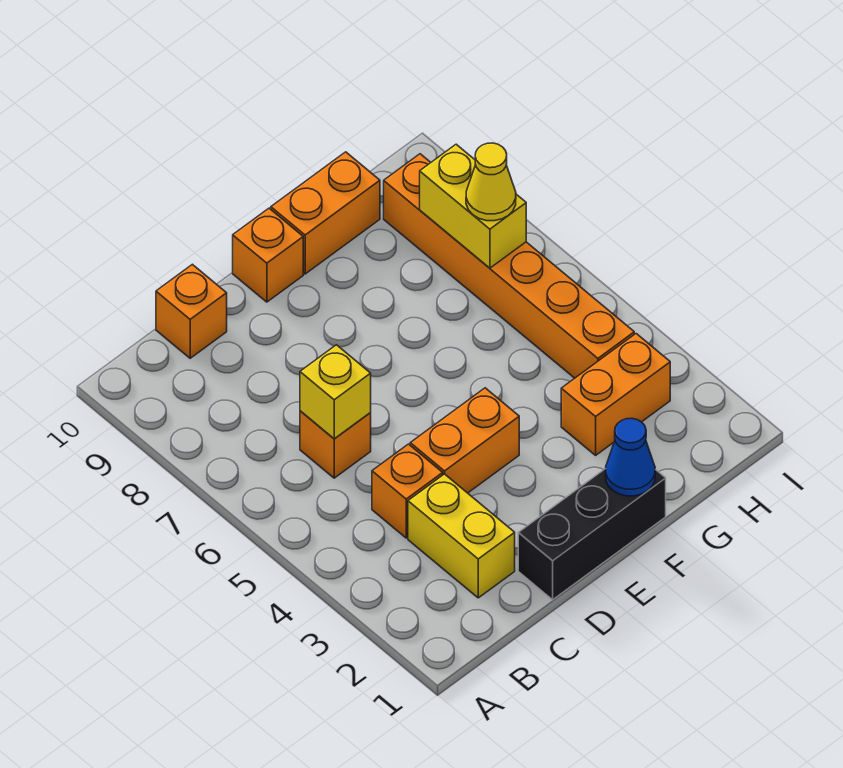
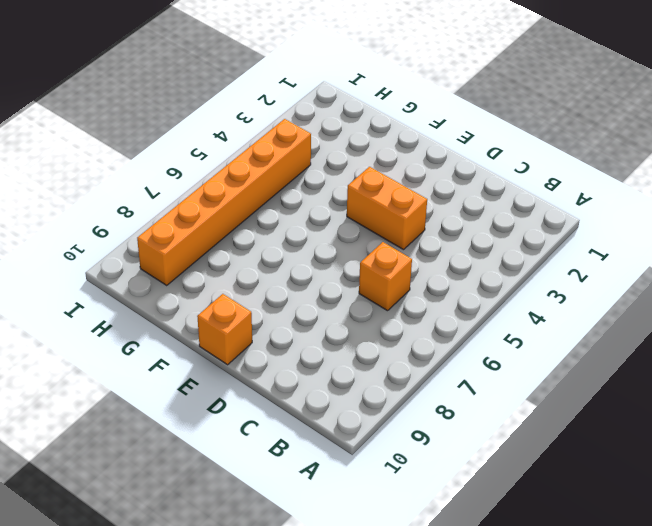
none -> yellow 1x2 brick [408,474,515,598]
none -> orange 1x1 brick [372,444,443,538]
none -> orange 1x1 brick [156,264,227,358]

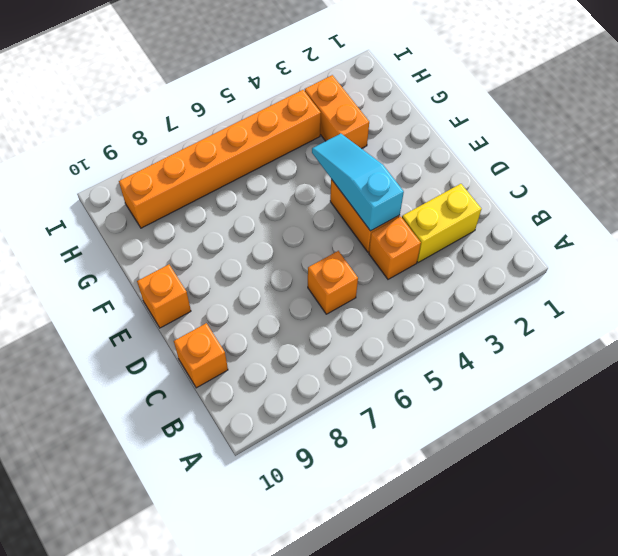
cyan 1x3 slope [312,134,404,231] -> none
none -> black 1x3 brick [518,469,666,600]
none -> orange 1x2 brick [271,152,380,274]
none -> yellow 1x1 brick [300,345,371,439]

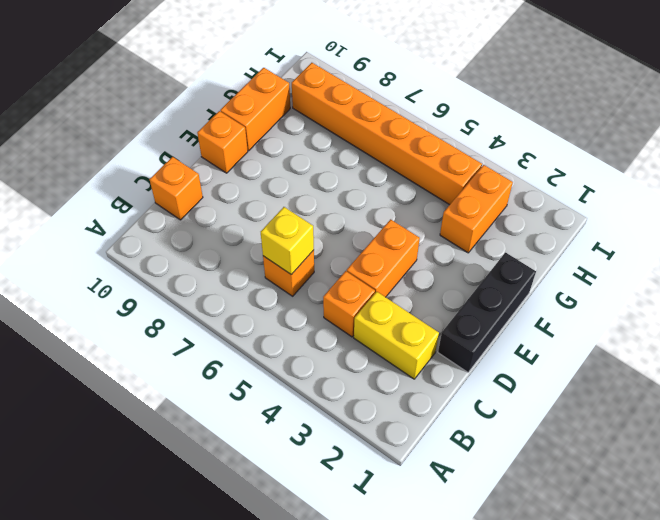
none -> blue 1x1 cone [606,418,655,496]
none -> yellow 1x2 brick [420,144,526,268]
none -> yellow 1x1 cone [466,143,516,221]

